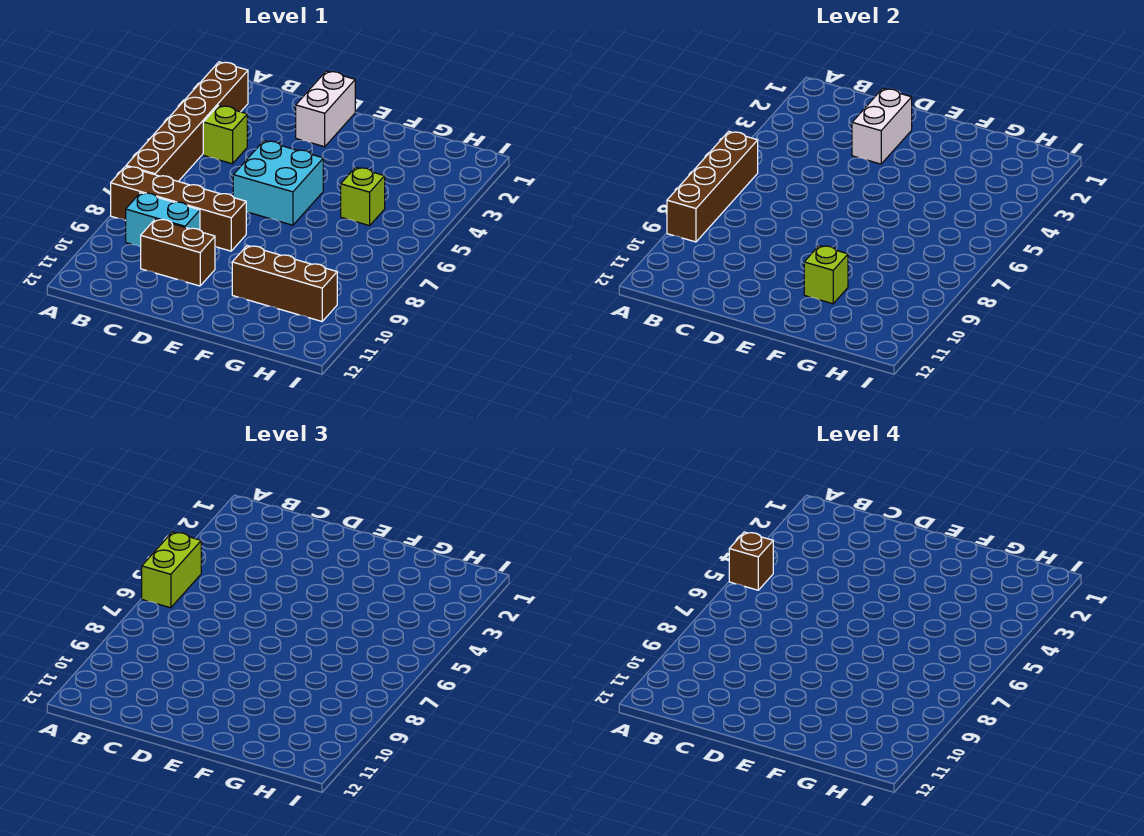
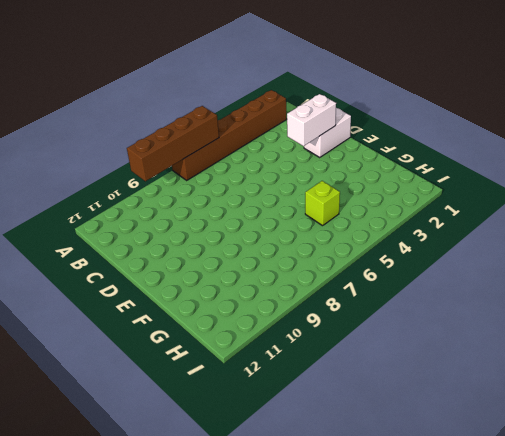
none -> brown 1x4 brick [111,166,246,251]
none -> lime 1x1 brick [203,106,247,164]
none -> cyan 1x2 brick [126,193,200,247]

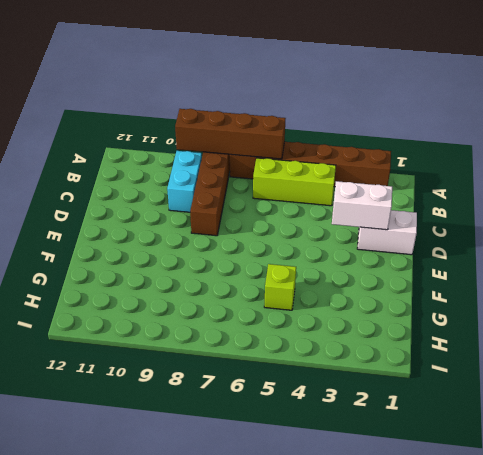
lime 1x3 brick [253,158,336,206] -> lime 1x1 brick [203,106,247,164]
none -> brown 1x2 brick [141,219,215,286]
none -> cyan 2x2 brick [233,141,323,225]
none -> brown 1x3 brick [232,246,337,321]

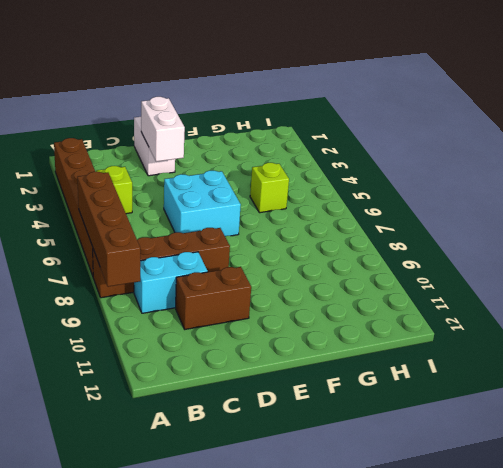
none -> brown 1x3 brick [232,246,337,321]
none -> lime 1x1 brick [804,246,848,304]
none -> lime 1x2 brick [142,532,201,608]

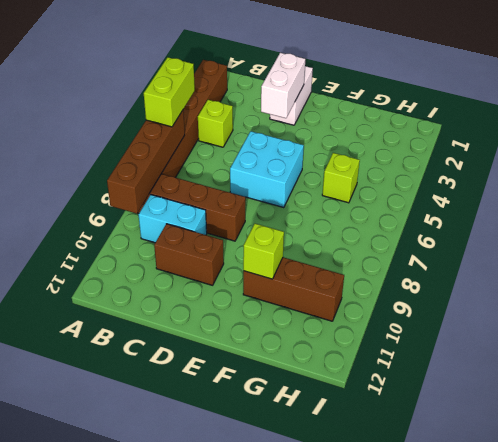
none -> brown 1x1 brick [729,532,773,590]

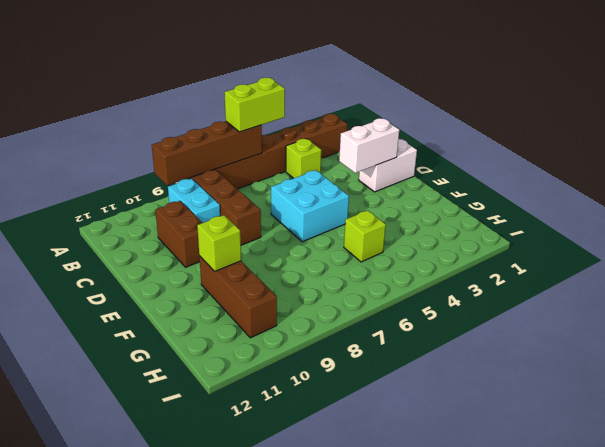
none -> brown 1x1 brick [729,532,773,590]

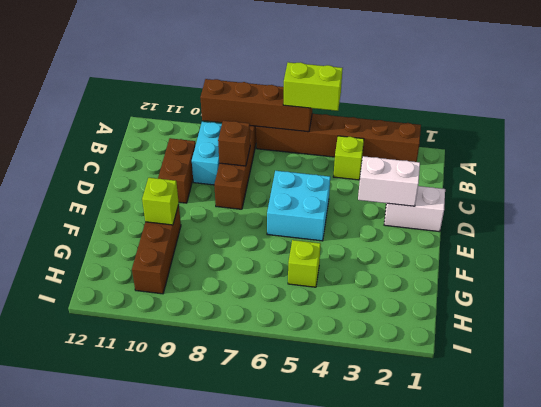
brown 1x1 brick [218,121,250,166] -> brown 1x1 brick moved to [729,532,773,590]

